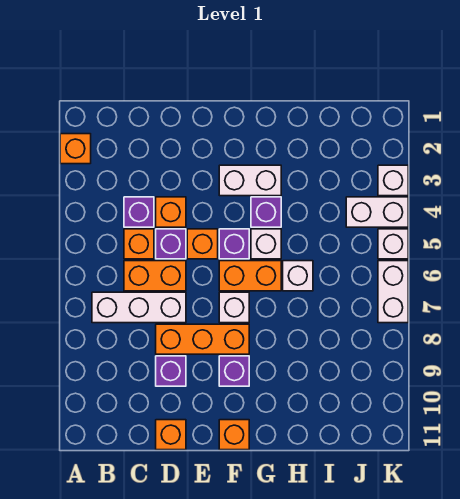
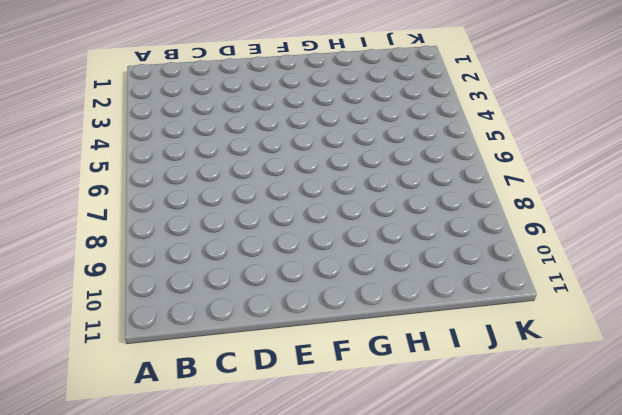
none -> orange 1x1 brick [60,134,91,164]
none -> white 1x3 brick [92,292,186,323]
none -> purple 1x1 brick [124,197,154,227]

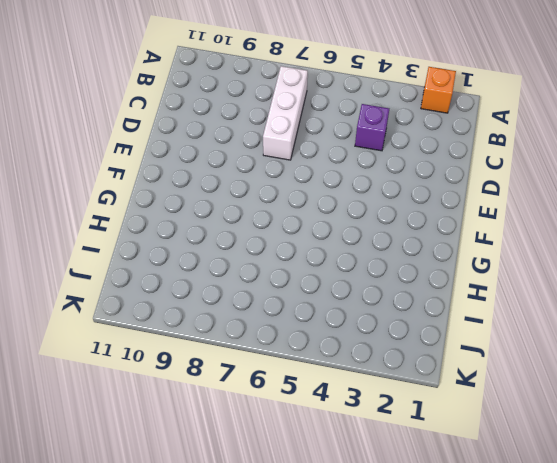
none -> orange 1x1 brick [124,229,154,259]
none -> orange 1x2 brick [124,261,186,291]
none -> orange 1x1 brick [156,197,186,227]

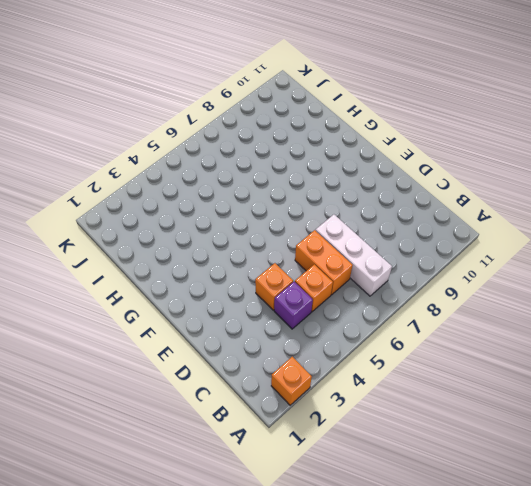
none -> purple 1x1 brick [156,229,186,259]
none -> orange 1x3 brick [156,324,249,354]
none -> purple 1x1 brick [156,356,186,386]

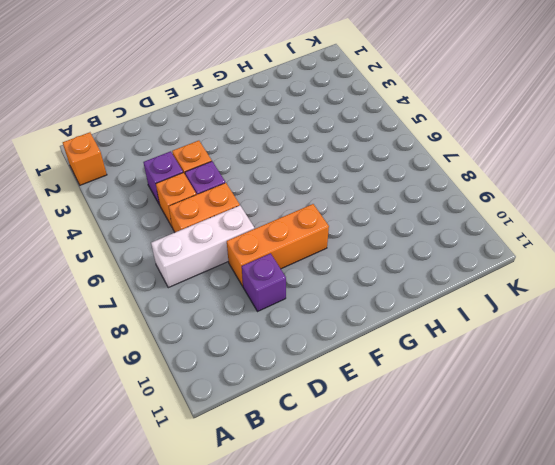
none -> orange 1x1 brick [156,420,186,450]
none -> orange 1x1 brick [187,229,218,259]
none -> white 1x2 brick [219,165,281,196]

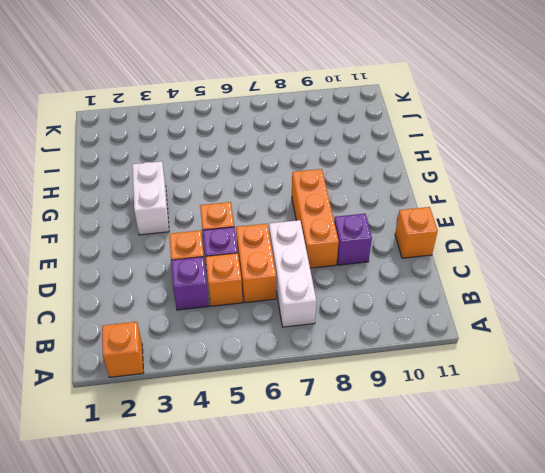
none -> purple 1x1 brick [219,229,249,259]
none -> orange 1x2 brick [219,261,281,291]
none -> white 1x1 brick [219,292,249,323]

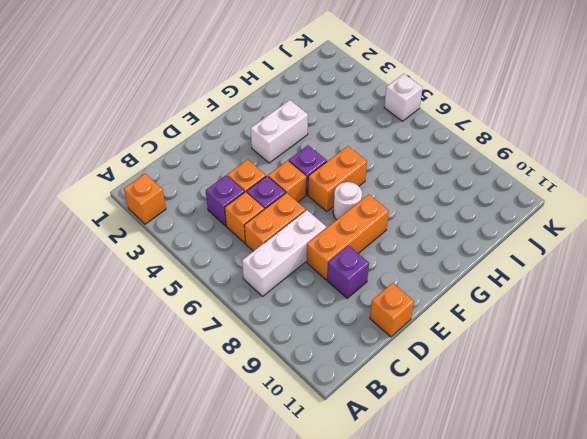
white 1x1 round brick [333,182,362,220] -> white 1x1 brick [219,292,249,323]
none -> purple 1x1 brick [219,356,249,386]
none -> orange 1x1 brick [219,420,249,450]
none -> purple 1x1 brick [251,197,281,227]

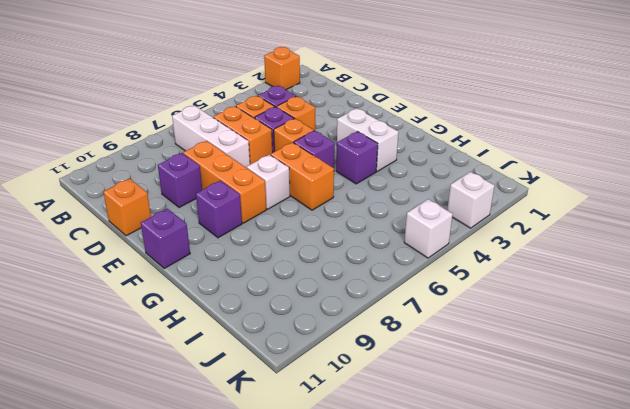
purple 1x1 brick [141,209,190,269] -> orange 1x1 brick [219,420,249,450]
none -> white 1x1 brick [251,229,281,259]
none -> white 1x1 brick [283,261,313,291]
none -> white 1x2 brick [346,197,408,227]

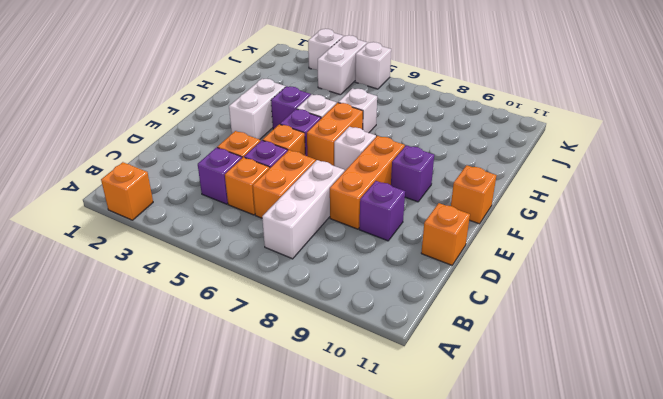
none -> white 1x2 brick [378,261,408,323]

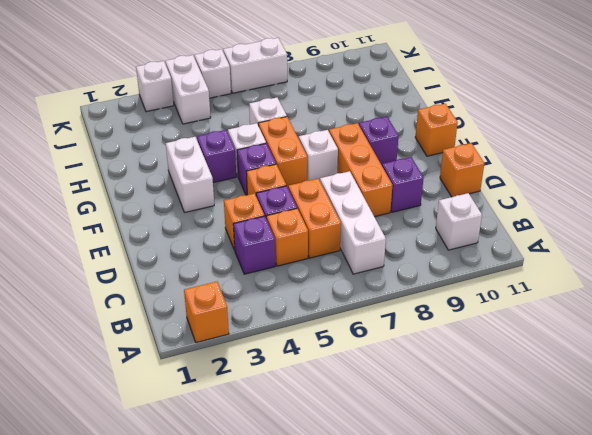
white 1x1 brick [436,193,482,250] -> none

